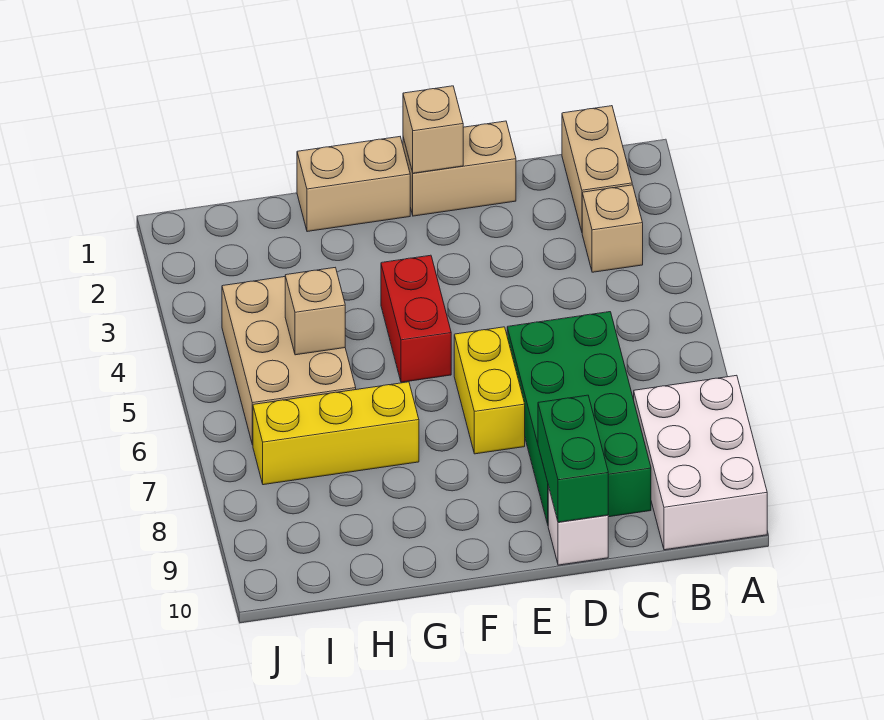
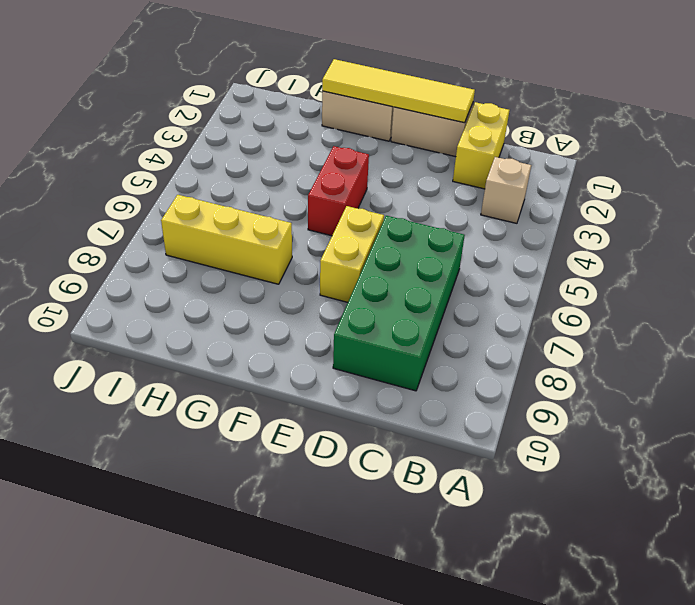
yellow 1x2 brick [453,102,510,189] -> none
yellow 1x4 tile [322,59,475,123] -> tan 1x1 brick [403,86,463,173]
none -> white 2x3 brick [634,375,767,550]
none -> tan 1x2 brick [562,106,632,231]
none -> white 1x1 brick [548,486,608,565]

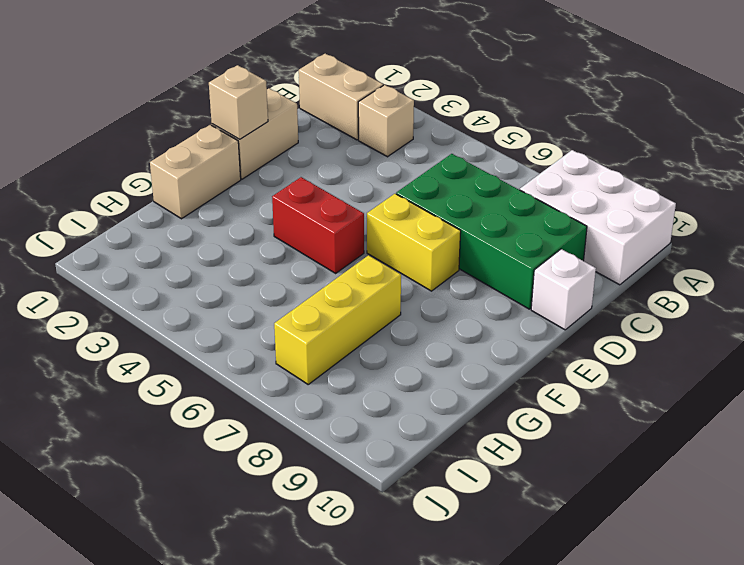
none -> tan 2x3 brick [222,277,356,445]
none -> green 1x2 brick [538,395,608,522]
none -> tan 1x1 brick [285,268,345,355]

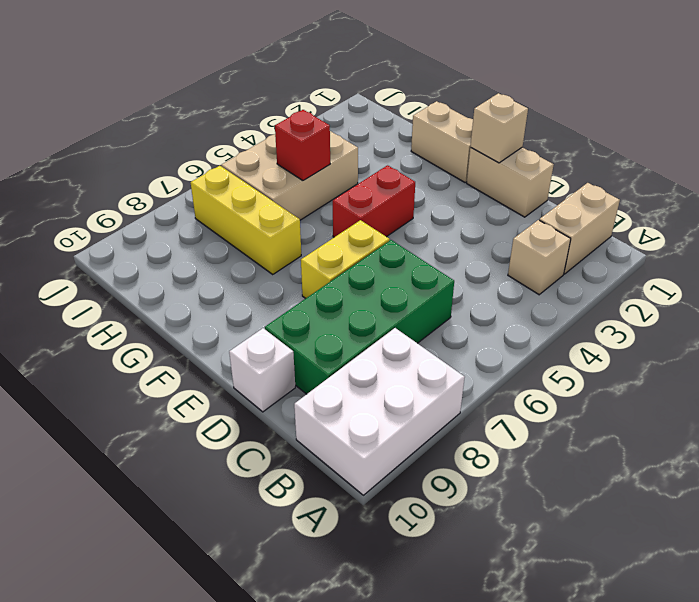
red 1x1 brick [275,110,330,180] -> tan 1x1 brick [285,268,345,355]
none -> green 1x2 brick [538,395,608,522]

